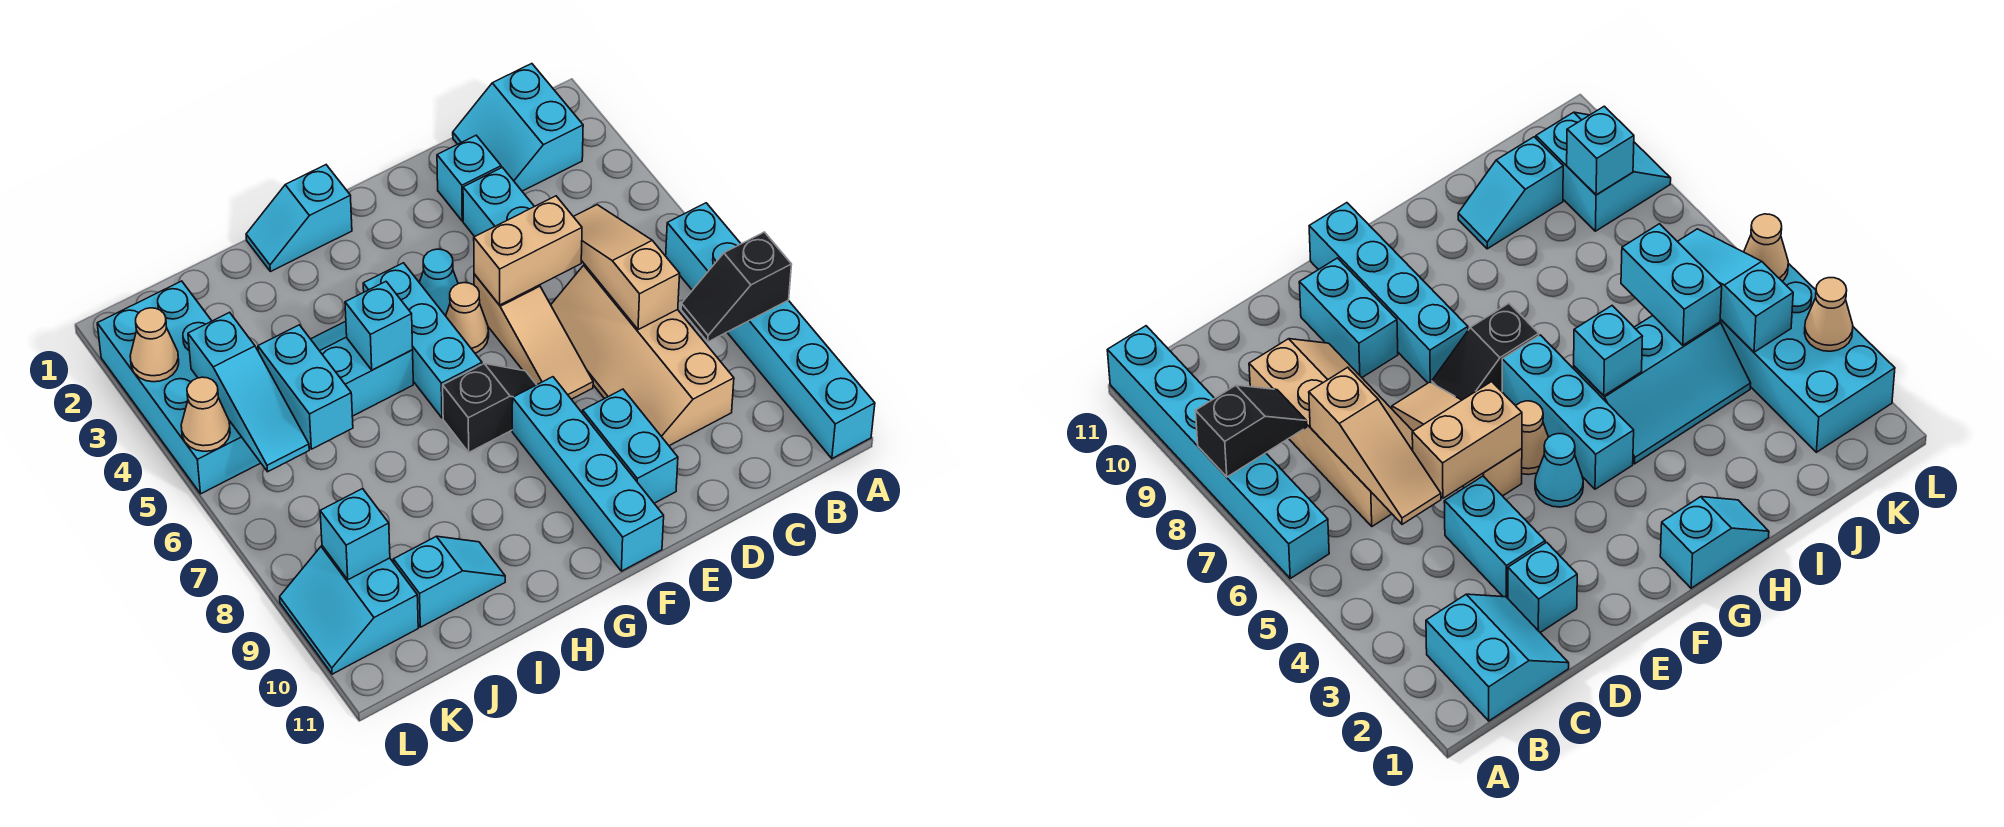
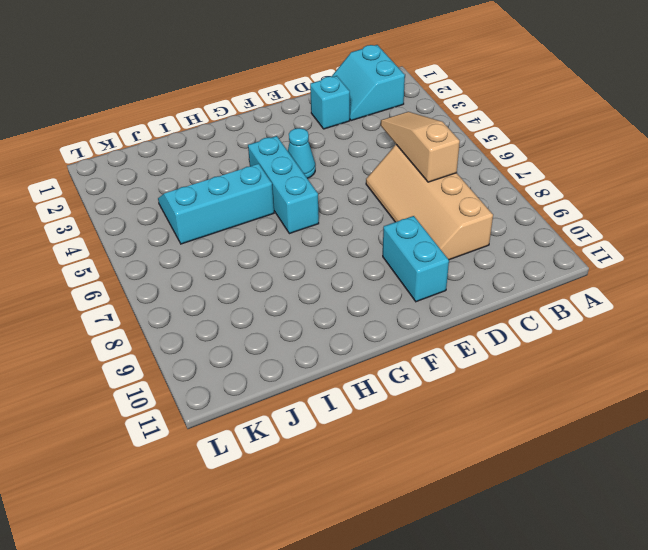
none -> cyan 1x6 brick [666,203,875,459]
none -> cyan 1x2 brick [463,167,534,237]
none -> tan 1x3 slope [474,274,593,399]

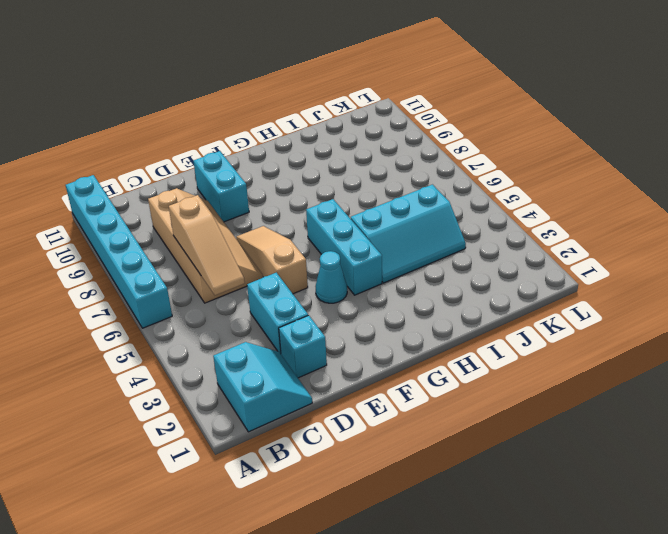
none -> tan 1x1 cone [446,283,489,353]
none -> black 1x2 slope [443,364,536,452]
none -> cyan 1x4 brick [512,377,664,571]

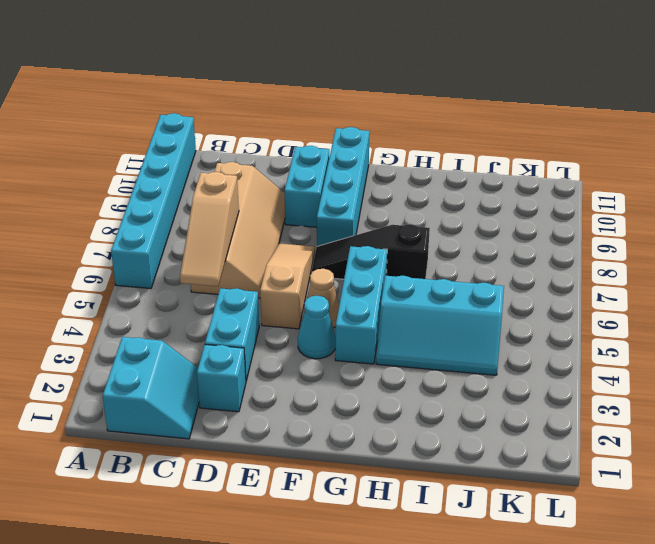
black 1x3 slope [312,224,430,279] -> black 1x2 slope [443,364,536,452]
none -> cyan 1x2 slope [246,165,352,272]
none -> cyan 1x2 slope [393,536,505,627]
none -> cyan 2x4 brick [97,281,261,494]

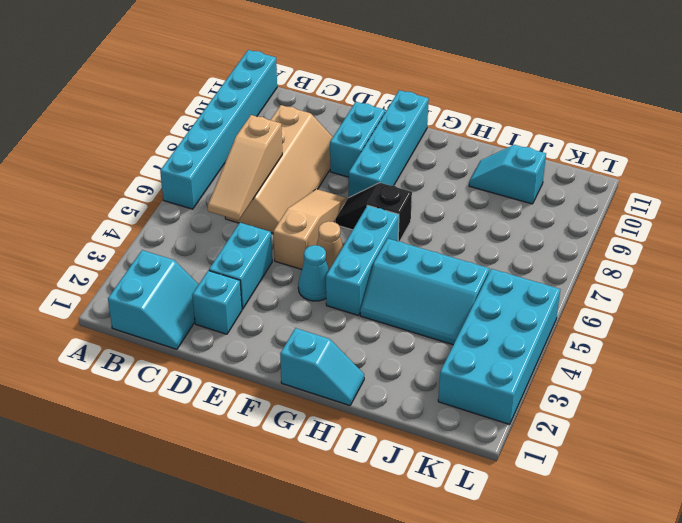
none -> cyan 2x2 slope [280,546,418,674]
none -> black 1x2 slope [681,232,792,342]
none -> tan 1x2 brick [474,196,582,305]

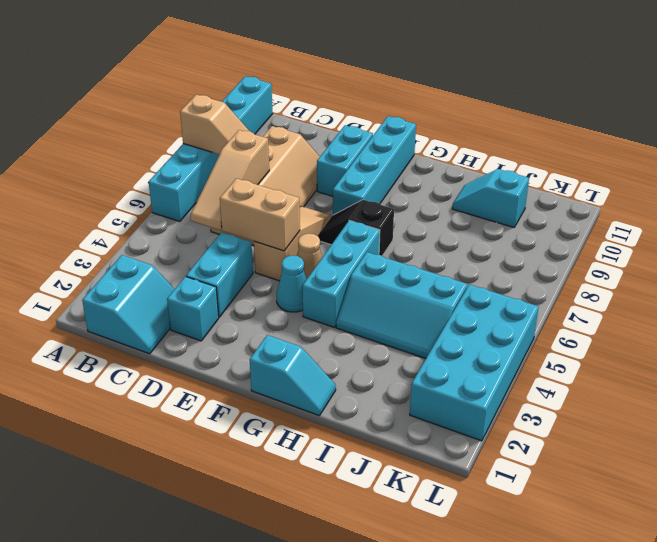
tan 1x2 slope [180,95,249,155] -> black 1x2 slope [681,232,792,342]
none -> cyan 2x2 slope [280,546,418,674]
none -> cyan 1x1 brick [345,282,413,370]
none -> cyan 1x2 brick [258,325,353,449]

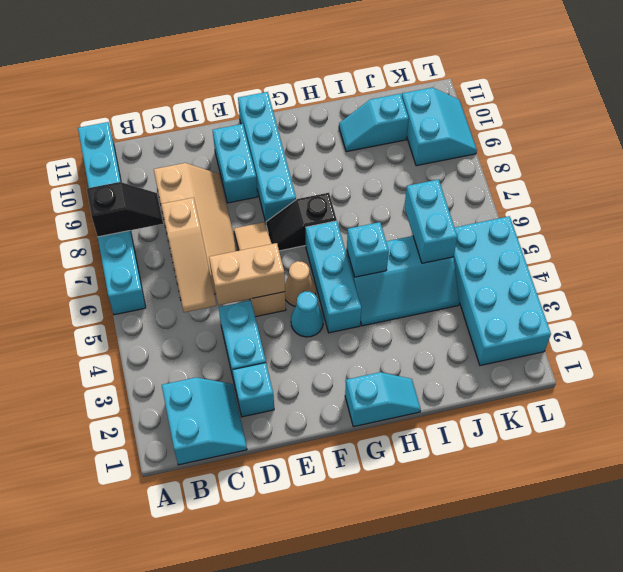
none -> cyan 1x3 slope [188,312,309,472]
none -> cyan 1x1 brick [320,488,390,580]
none -> tan 1x1 cone [130,308,179,382]

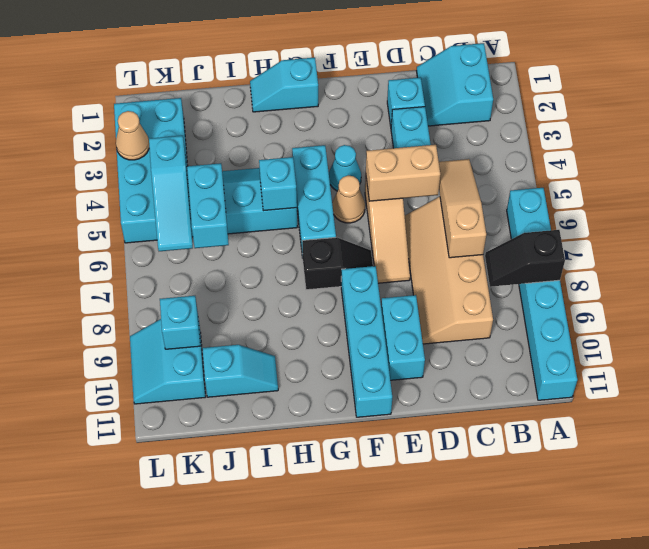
none -> tan 1x1 cone [181,377,230,451]

